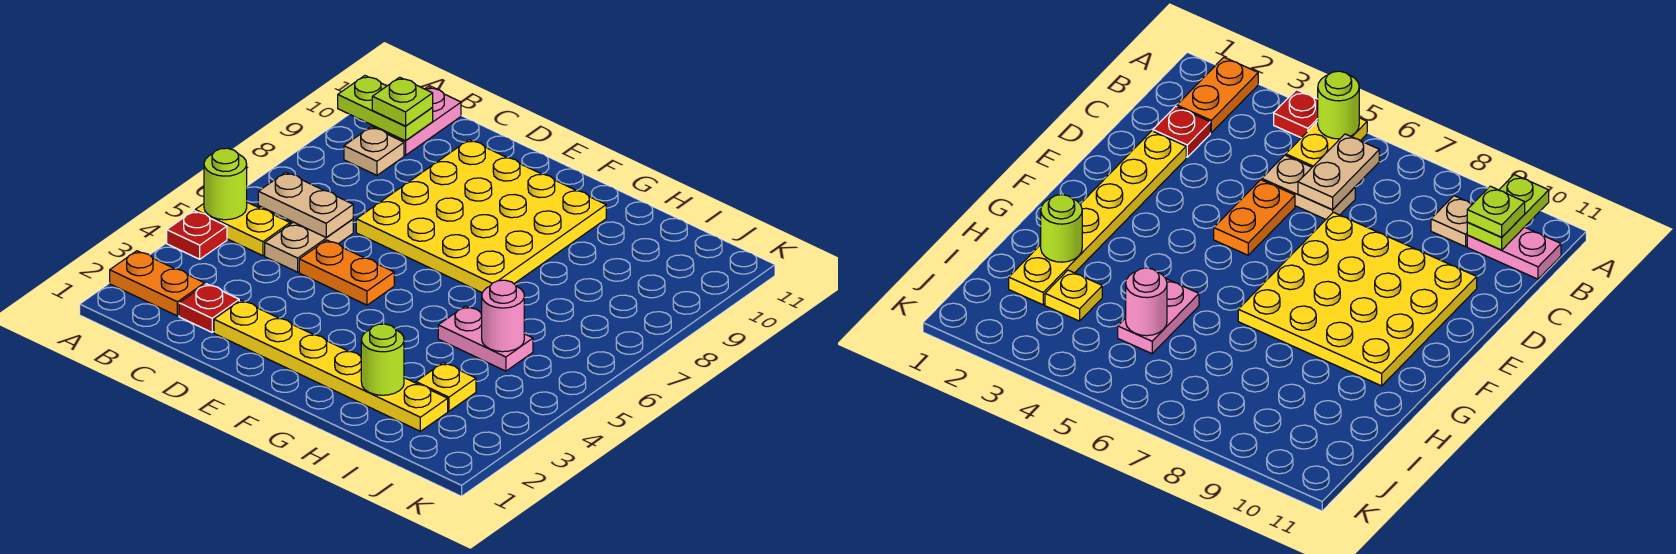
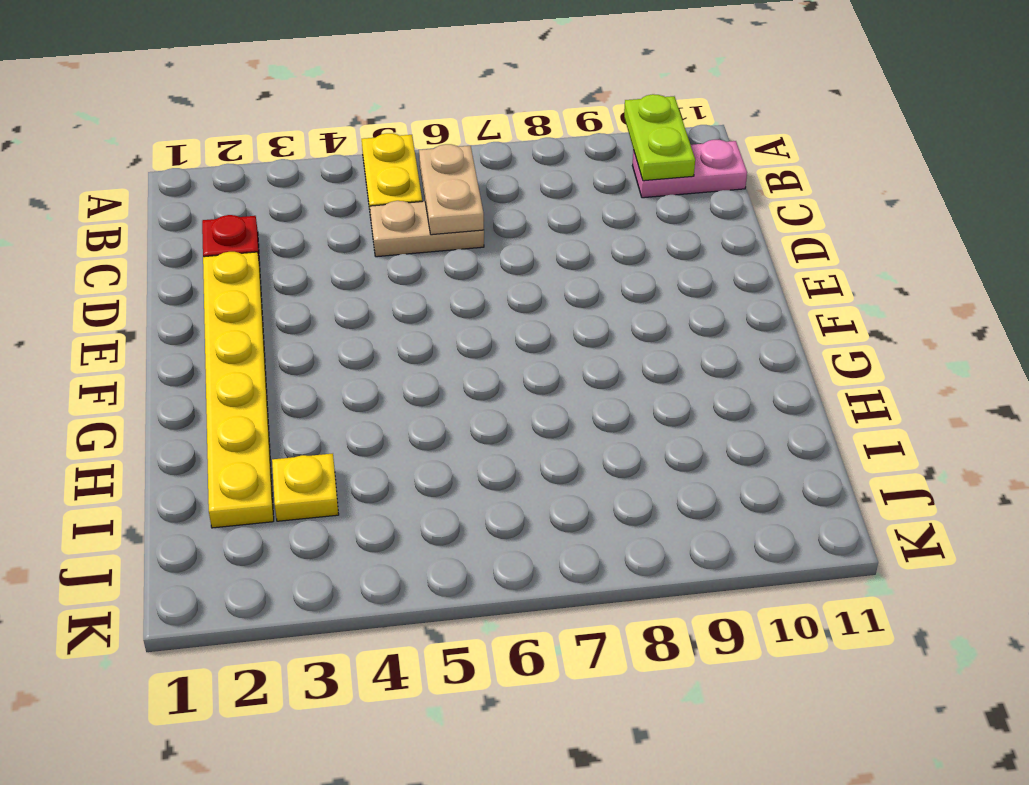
none -> orange 1x2 plate [110,251,205,316]
none -> red 1x1 plate [167,211,227,259]
none -> tan 1x1 plate [344,127,404,175]

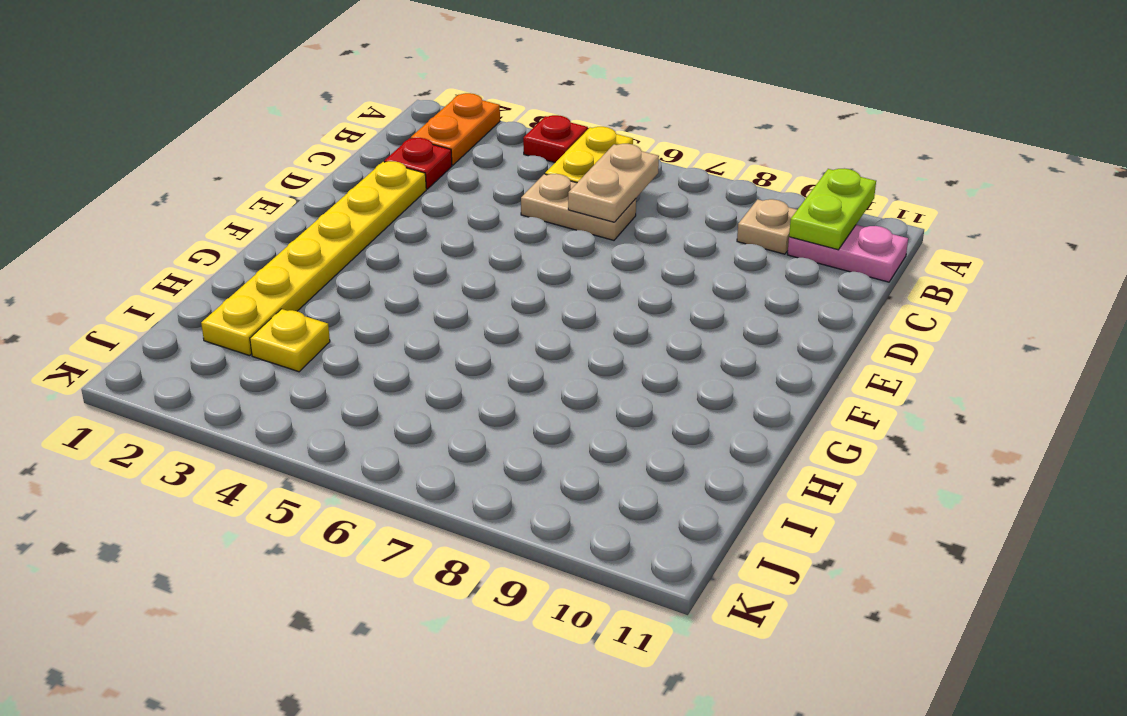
none -> orange 1x2 plate [299,240,394,305]
none -> yellow 4x4 plate [356,140,606,293]
none -> pink 1x2 plate [438,306,533,371]

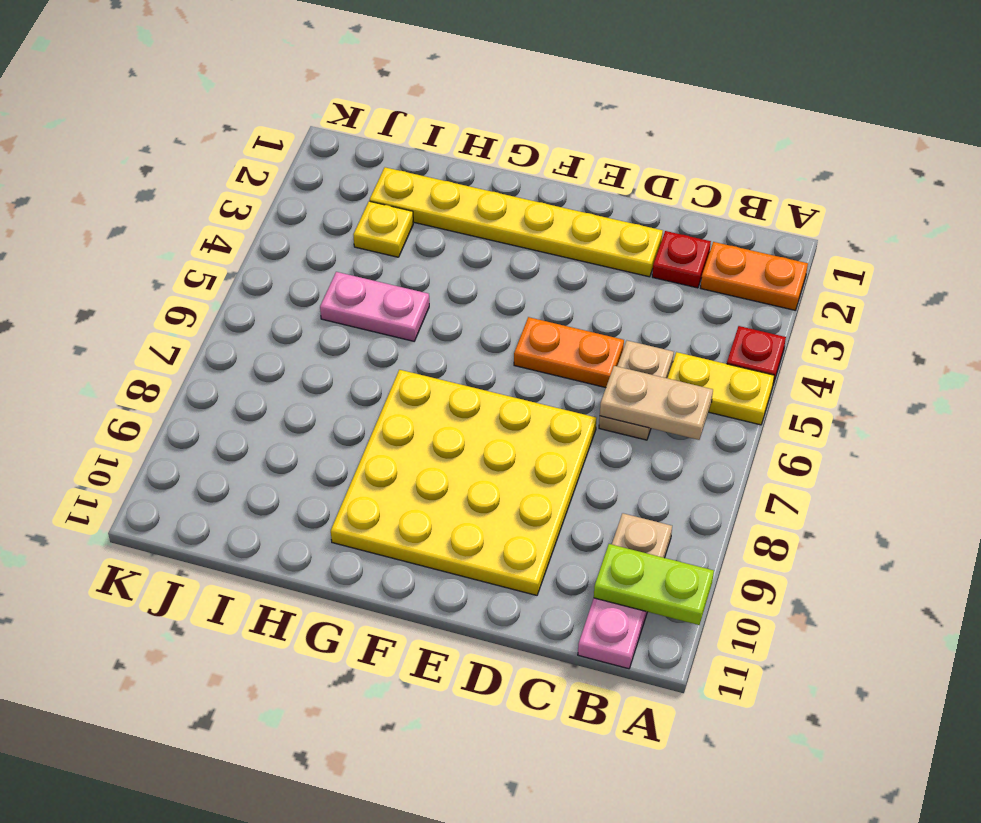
none -> lime 1x1 round brick [204,148,247,220]
none -> lime 1x1 round brick [361,324,404,395]
none -> pink 1x1 round brick [482,280,524,352]

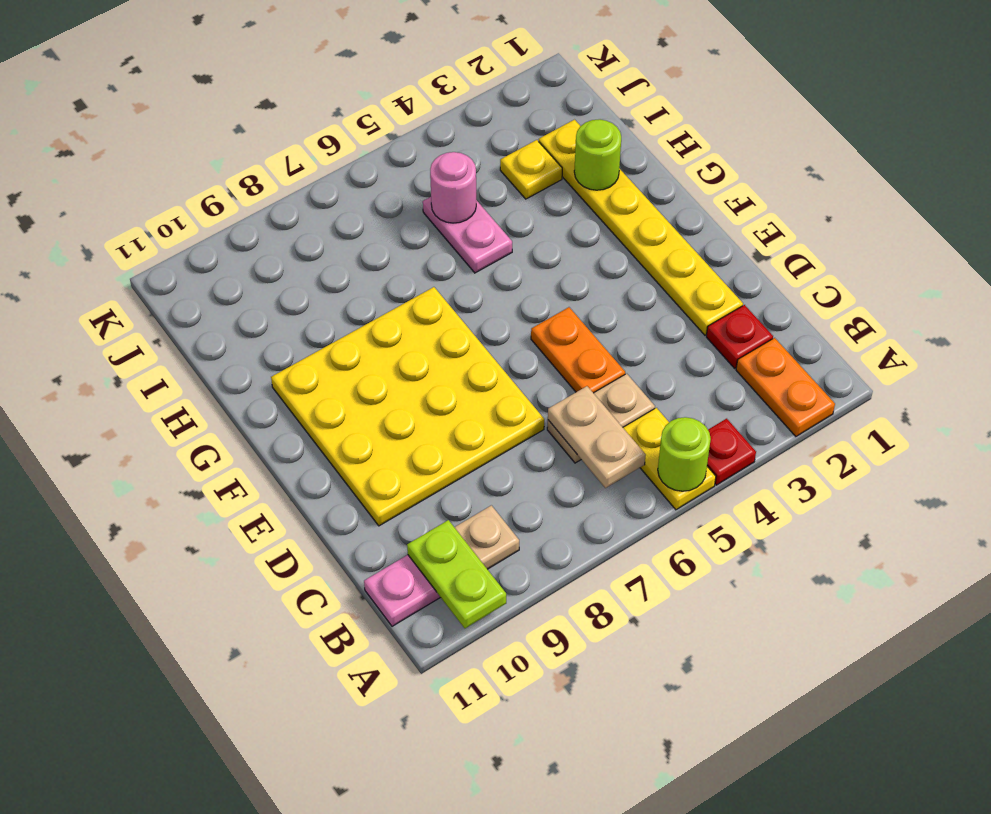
none -> lime 1x1 plate [372,77,433,126]

